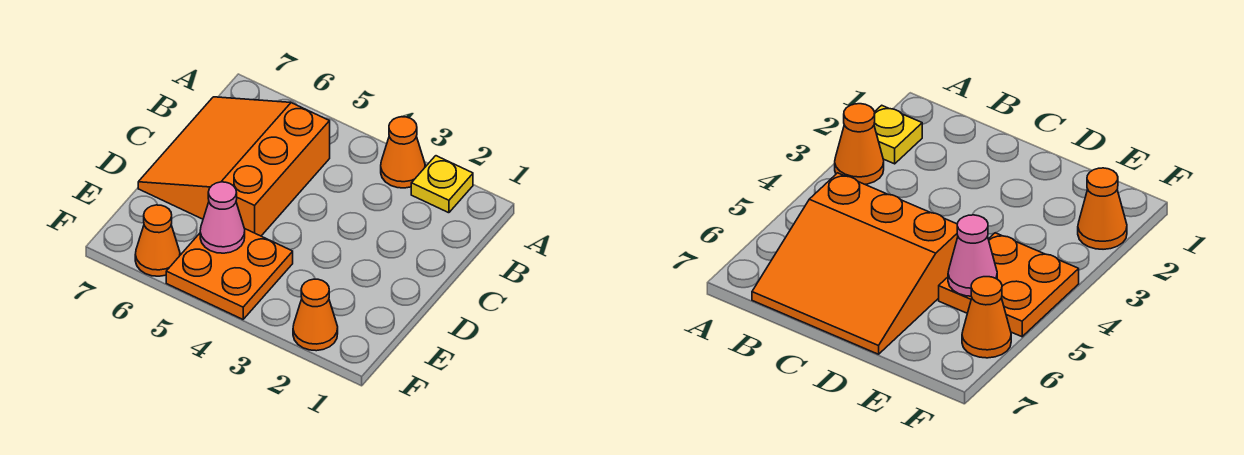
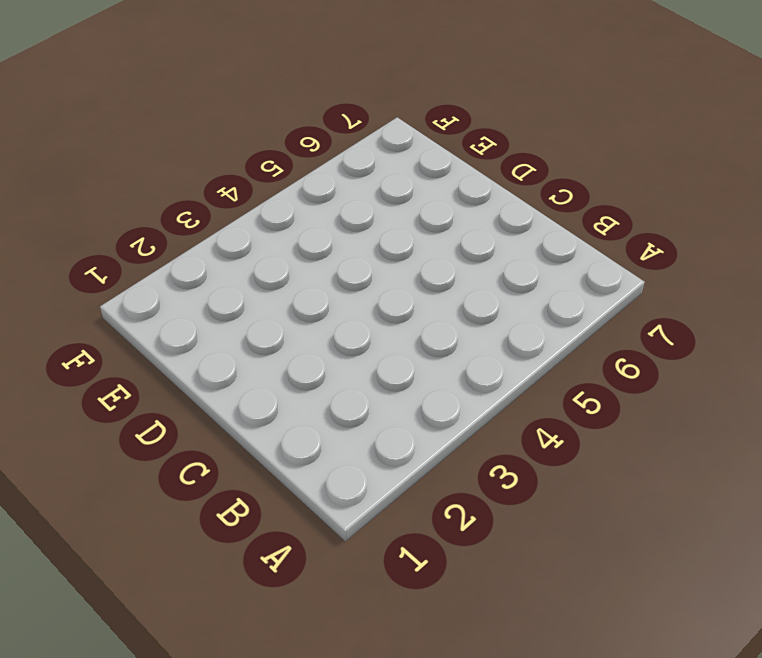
none -> yellow 1x1 plate [411,156,473,213]
none -> orange 1x1 cone [381,117,425,188]

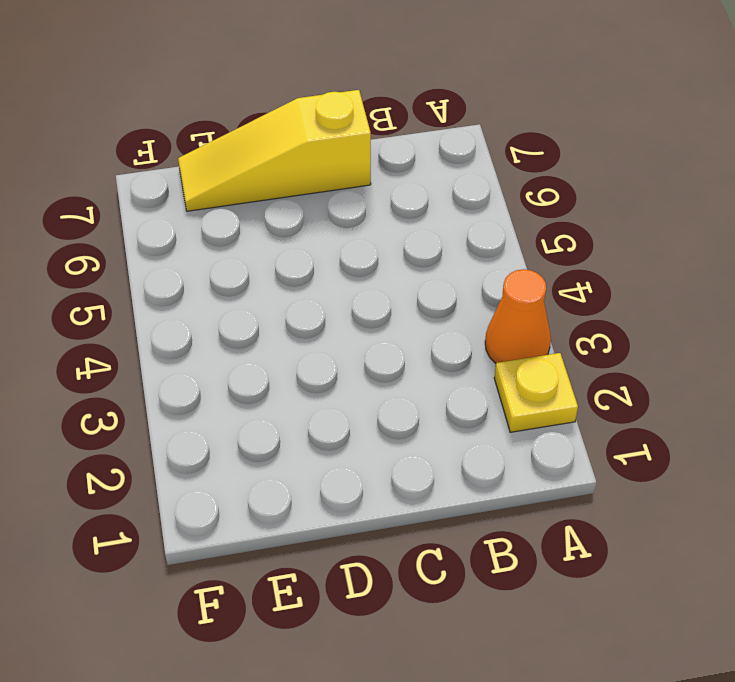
yellow 1x3 slope [178,90,371,211] -> orange 3x3 slope [138,97,330,236]
none -> orange 2x2 plate [166,229,293,319]
none -> orange 1x1 cone [293,279,338,351]

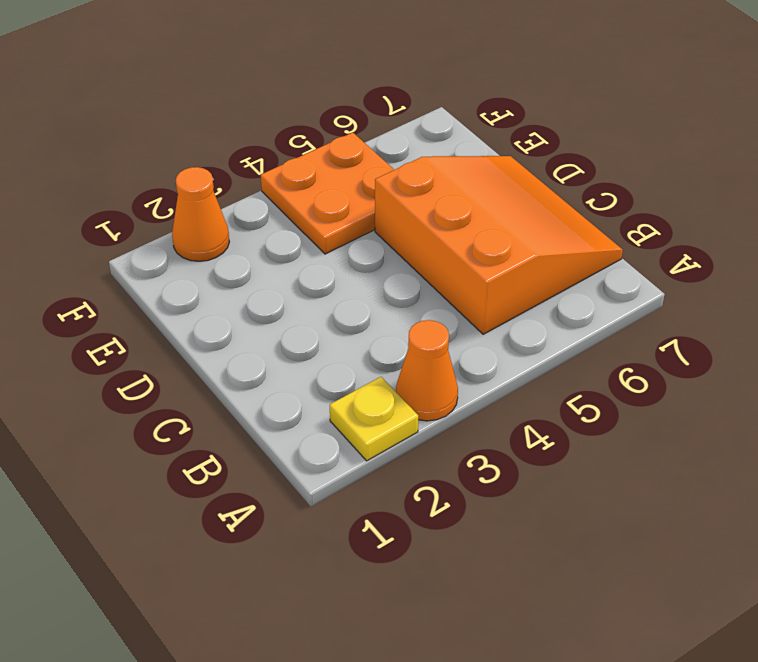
none -> orange 1x1 cone [135,205,180,276]
none -> pink 1x1 cone [200,182,245,253]

